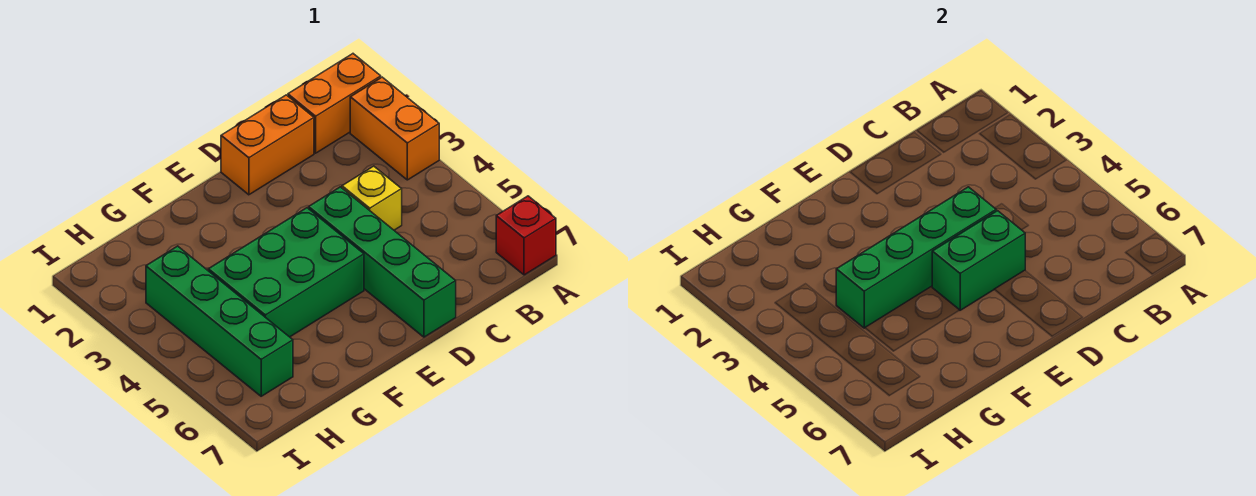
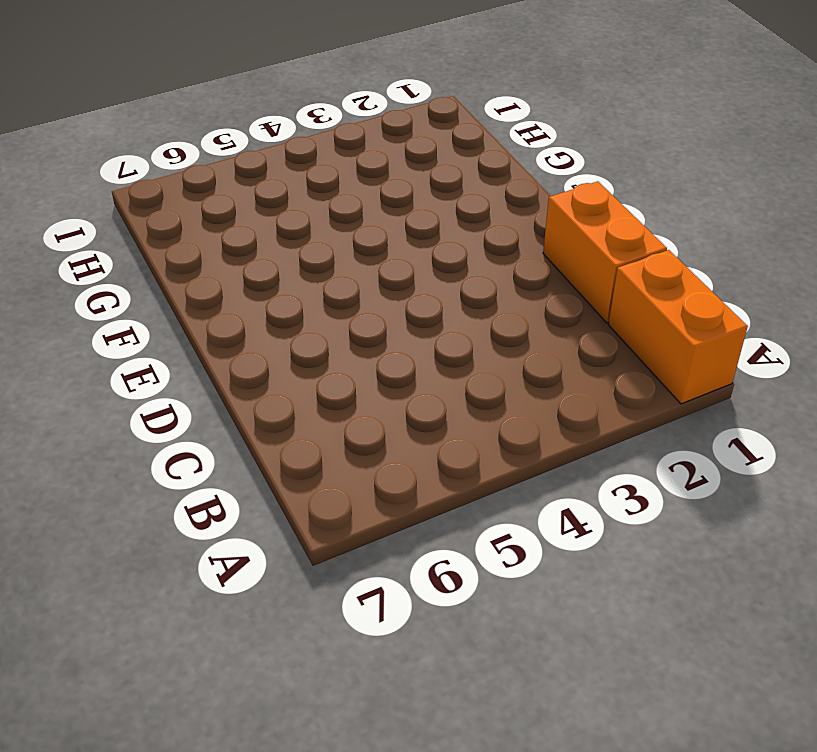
none -> orange 1x2 brick [350,77,439,180]
none -> red 1x1 brick [496,196,556,275]

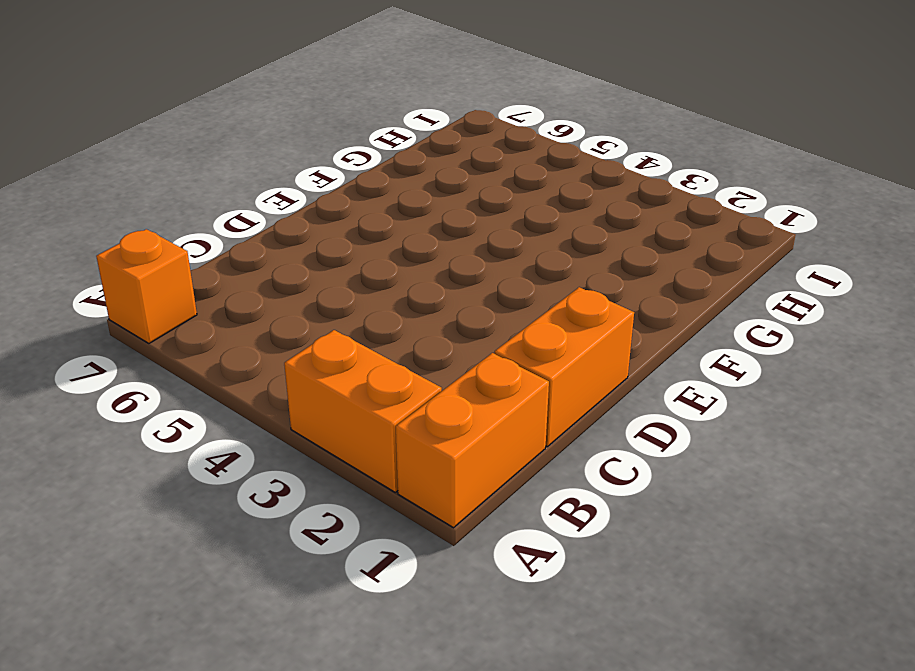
orange 1x1 brick [96,229,197,343] -> red 1x1 brick [496,196,556,275]
none -> yellow 1x1 brick [342,166,402,230]
none -> green 1x4 brick [309,187,456,337]

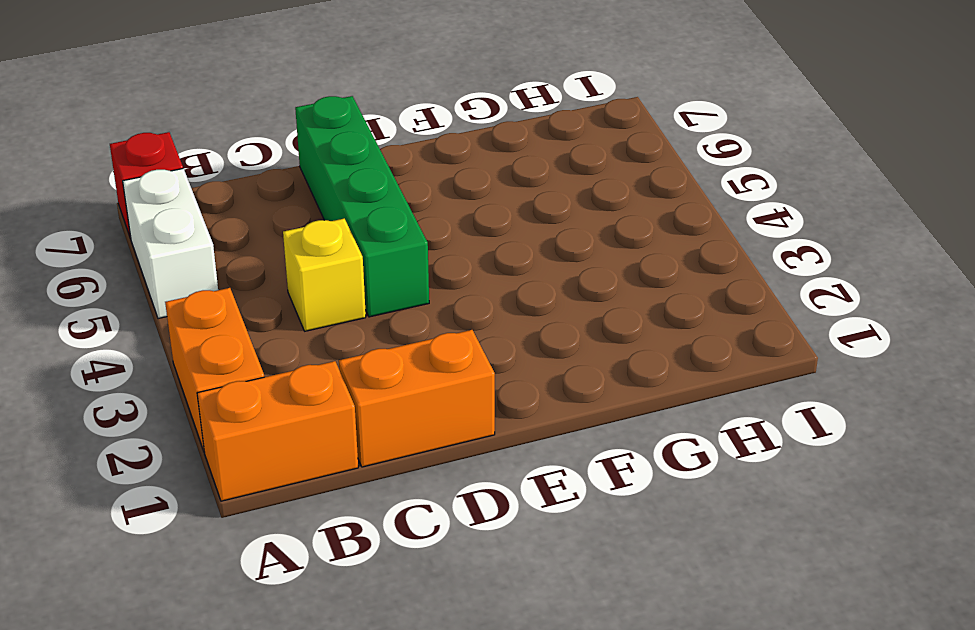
white 1x2 brick [123,169,218,319] -> none
none -> green 2x3 brick [208,208,364,337]
none -> green 1x4 brick [146,246,293,396]

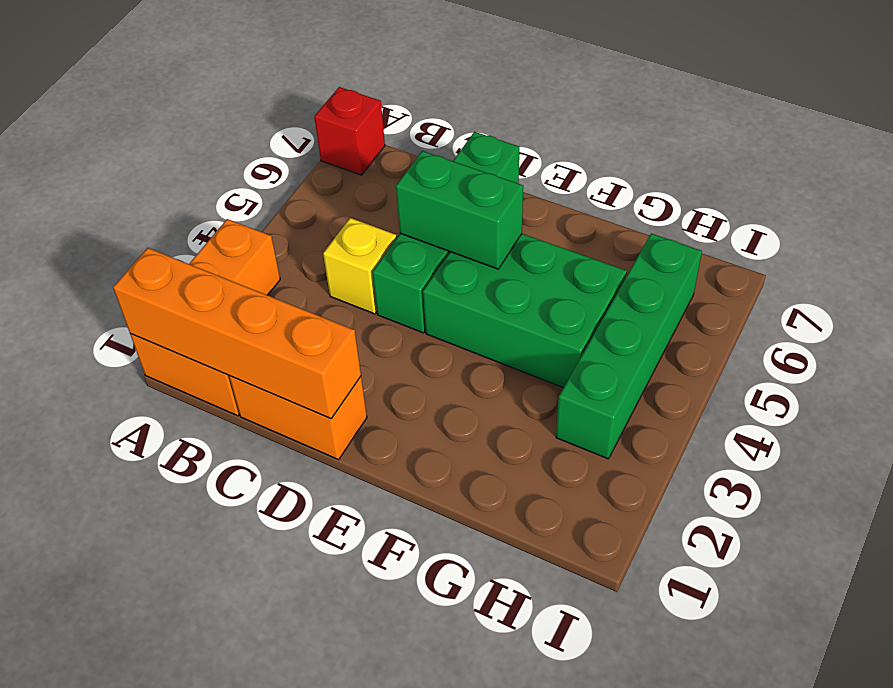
orange 1x4 brick [113,248,361,419] -> none
none -> green 1x4 brick [836,187,996,328]

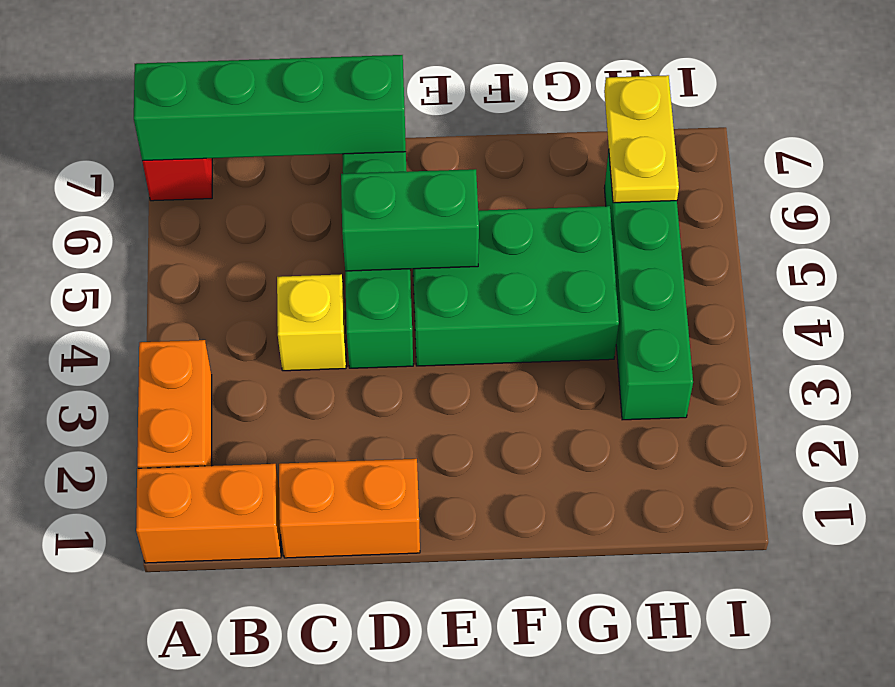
green 1x4 brick [134,55,406,161] -> green 1x4 brick moved to [836,187,996,328]
yellow 1x2 plate [604,75,679,203] -> none

